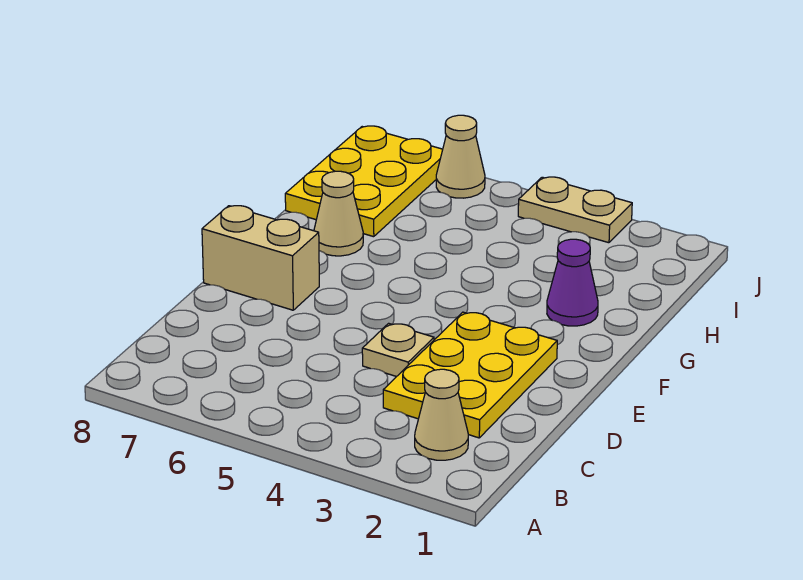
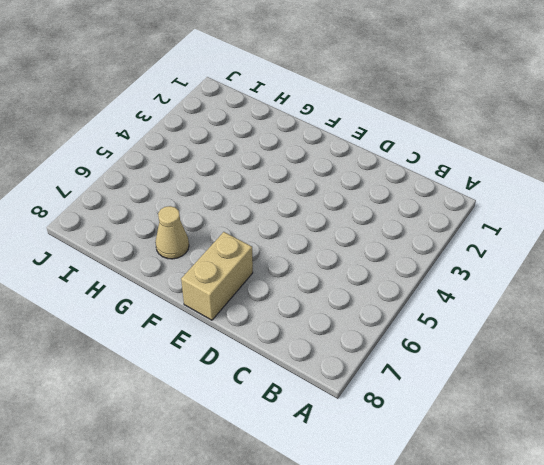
none -> tan 1x1 cone [415,369,468,460]
none -> yellow 2x3 plate [383,312,557,438]

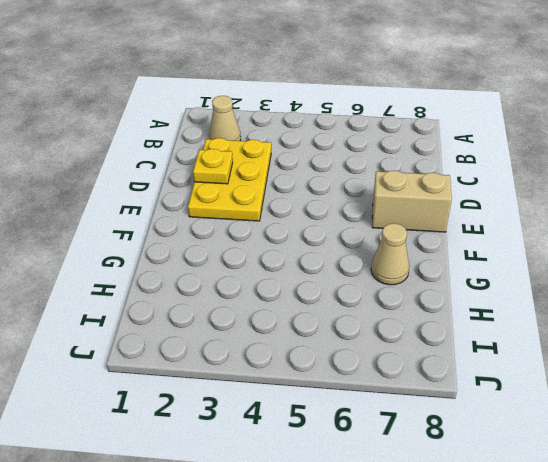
yellow 1x1 plate [193,149,233,184] -> none
none -> tan 1x1 plate [362,323,434,377]
none -> purple 1x1 cone [547,239,598,326]

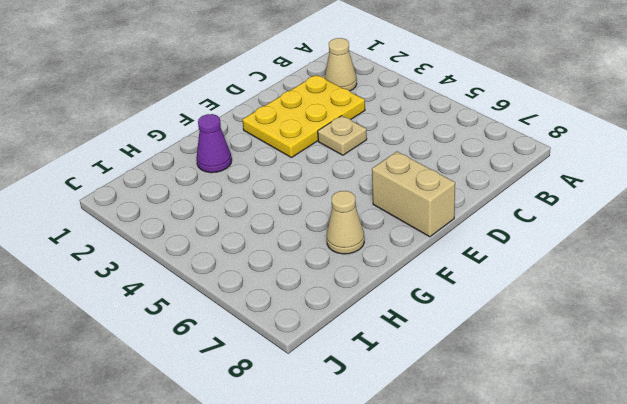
none -> yellow 2x3 plate [285,126,443,237]
none -> tan 1x2 plate [518,177,632,243]

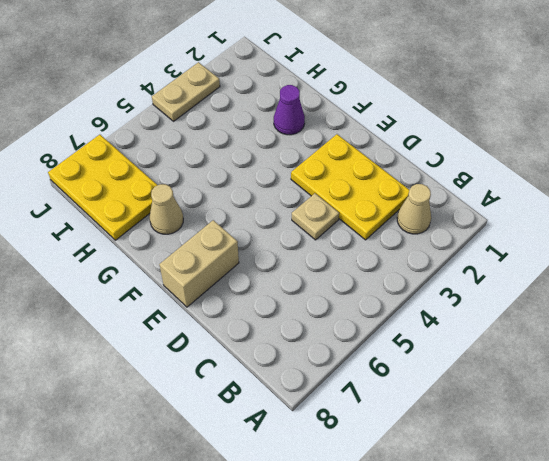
none -> tan 1x1 cone [436,115,485,198]

